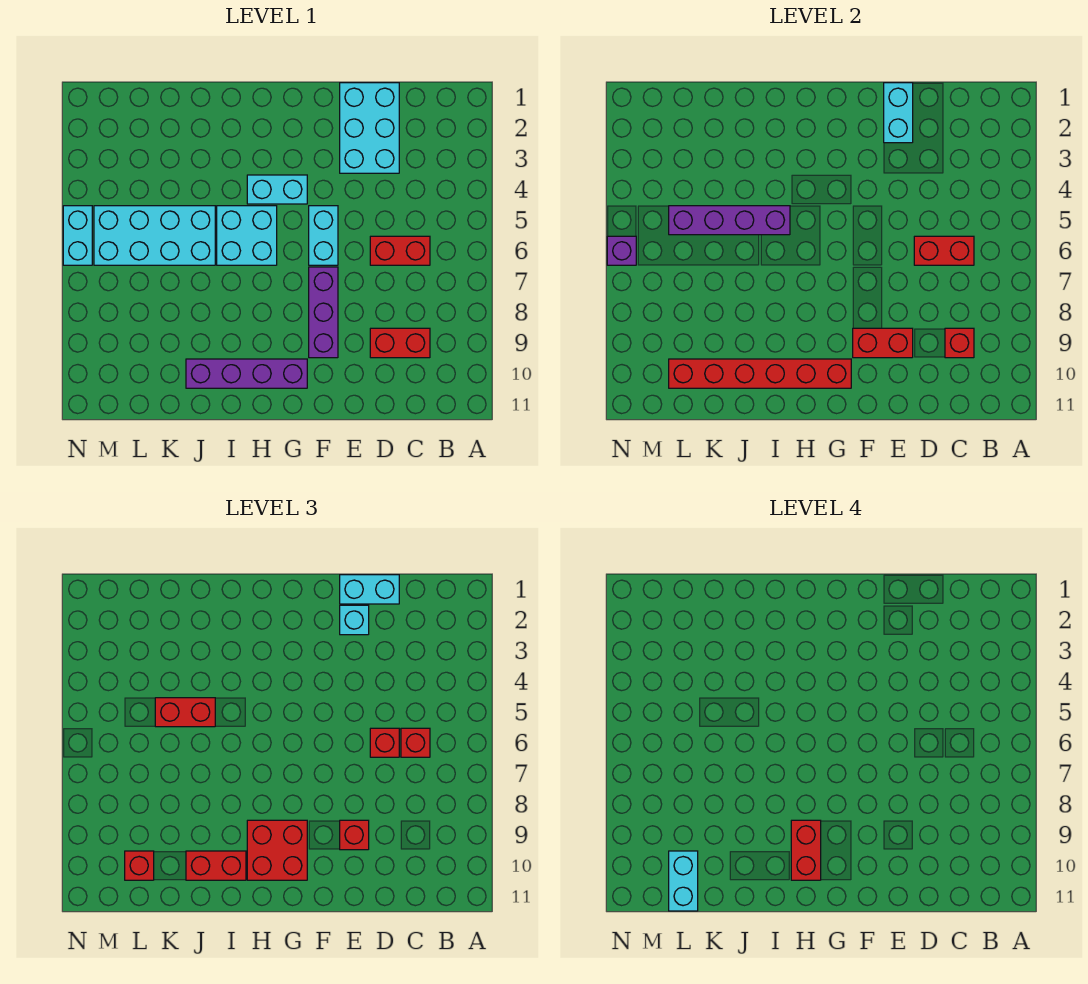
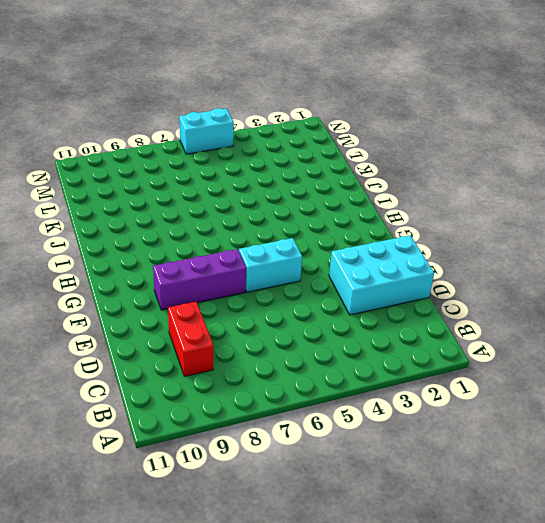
none -> red 1x2 brick [370,236,430,265]
none -> cyan 1x2 brick [247,175,307,204]
none -> purple 1x4 brick [186,359,307,388]

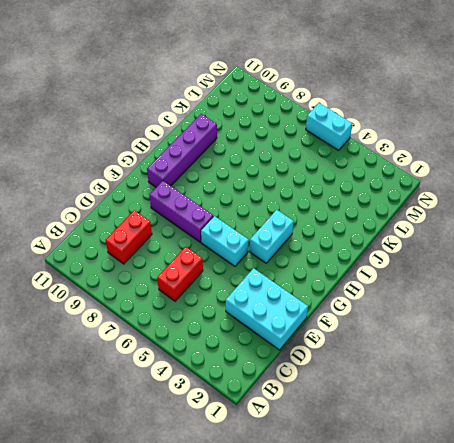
none -> cyan 2x2 brick [217,206,277,265]
none -> cyan 2x4 brick [94,206,215,265]
none -> red 1x2 brick [914,236,974,265]

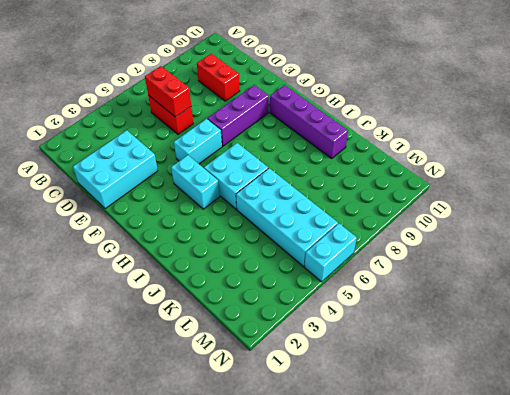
none -> red 1x1 brick [945,328,974,358]
none -> cyan 1x2 brick [884,83,913,143]
none -> red 1x2 brick [853,328,913,358]

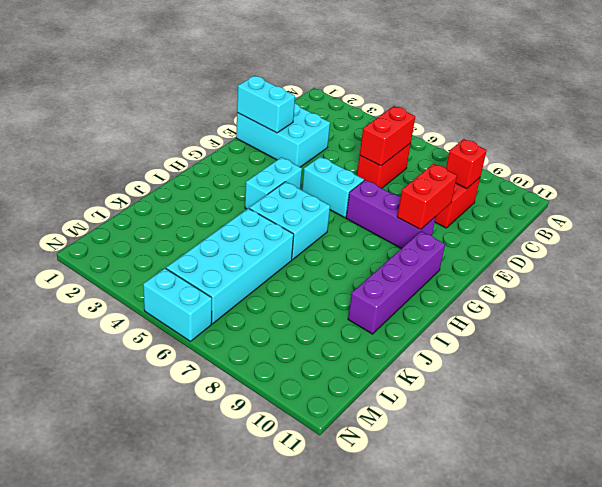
none -> red 1x6 brick [669,359,851,388]
none -> purple 1x4 brick [669,206,790,235]
none -> purple 1x1 brick [607,236,636,265]

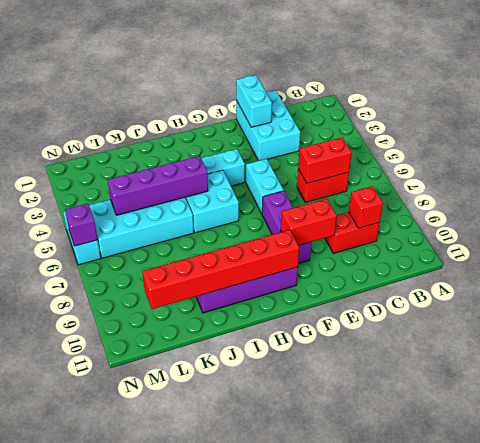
none -> red 1x1 brick [401,728,430,757]
none -> cyan 1x2 brick [340,575,399,604]
none -> red 1x1 brick [370,728,399,757]

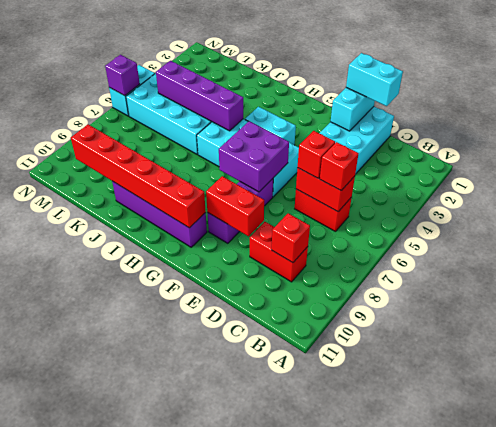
purple 2x2 brick [219,121,289,192] -> none
none -> cyan 1x1 brick [340,605,369,635]
none -> red 1x1 brick [340,820,369,850]
none -> red 2x2 brick [247,820,307,880]

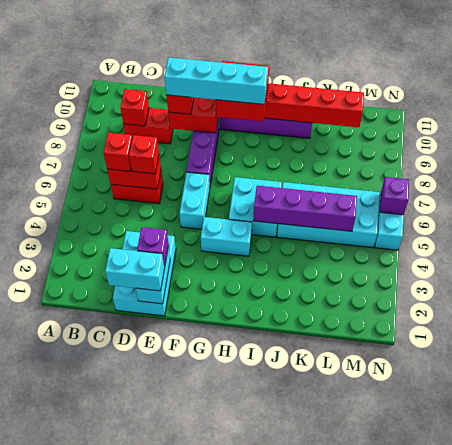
purple 1x1 brick [137,227,169,266] -> cyan 1x1 brick [340,605,369,635]
cyan 1x4 brick [164,57,268,104] -> red 1x2 brick [791,820,821,880]
none -> red 1x2 brick [186,851,246,880]
none -> red 1x2 brick [155,698,215,727]
none -> red 1x1 brick [125,851,154,880]

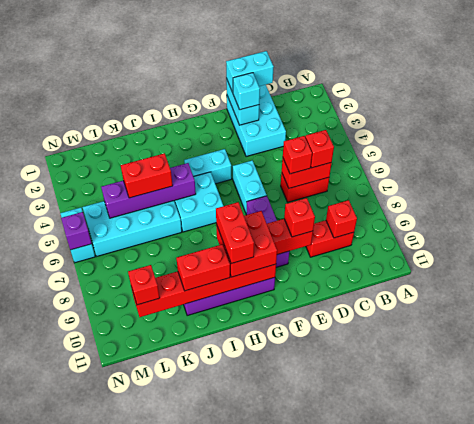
none -> cyan 1x2 brick [669,851,698,911]

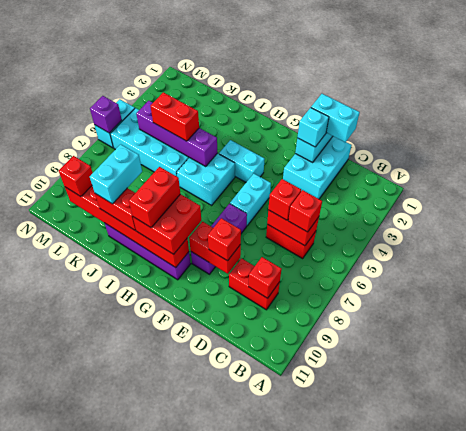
cyan 1x2 brick [90,144,142,204] -> cyan 1x2 brick moved to [669,851,698,911]

